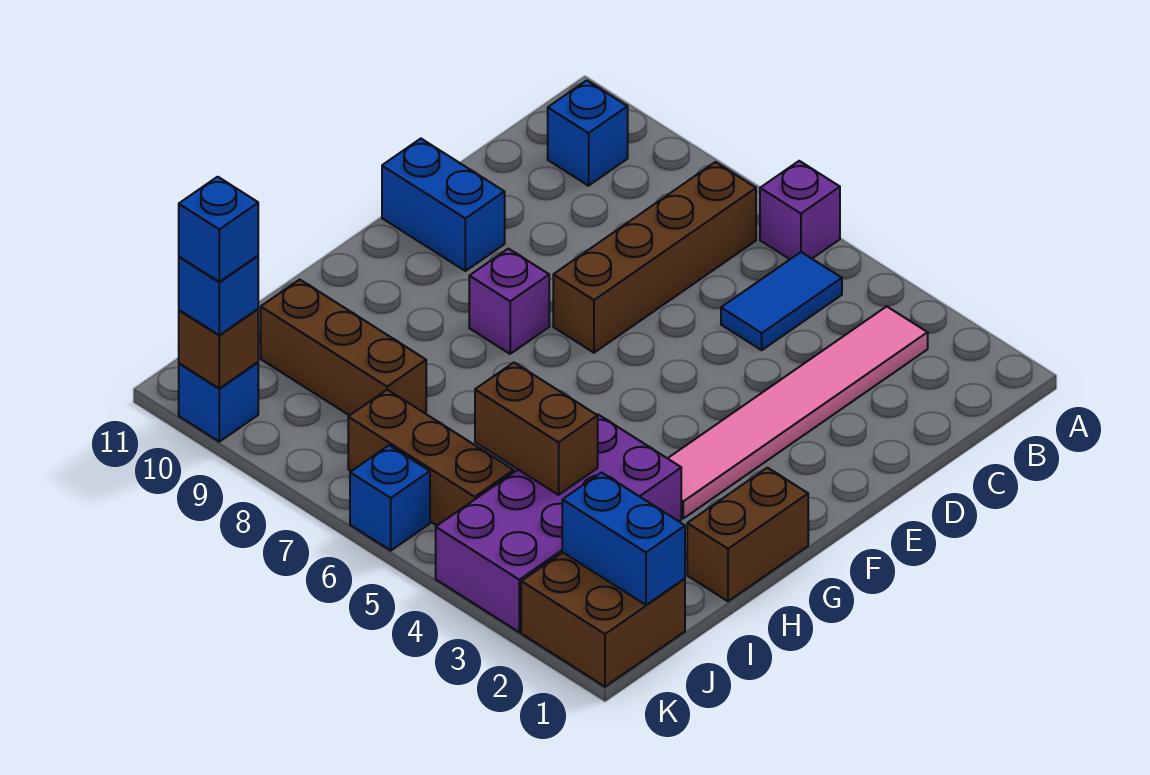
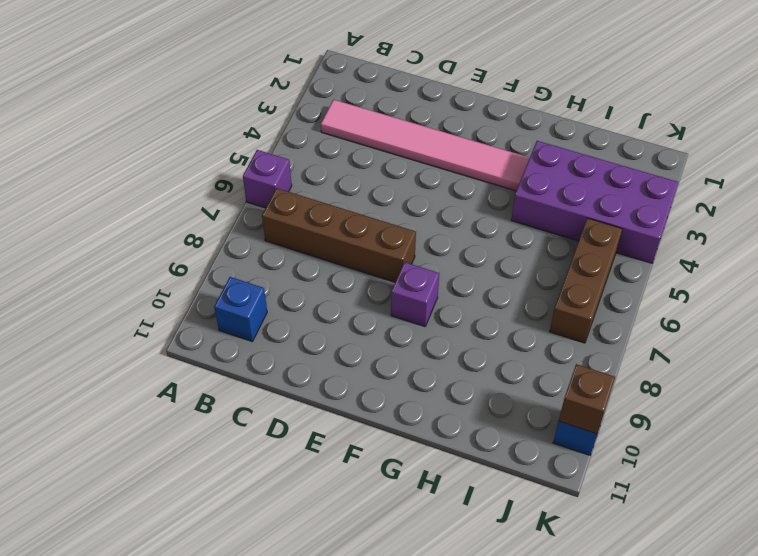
none -> blue 1x2 tile [721,252,842,350]
none -> blue 1x2 brick [382,139,505,271]
none -> brown 1x2 brick [687,468,808,601]

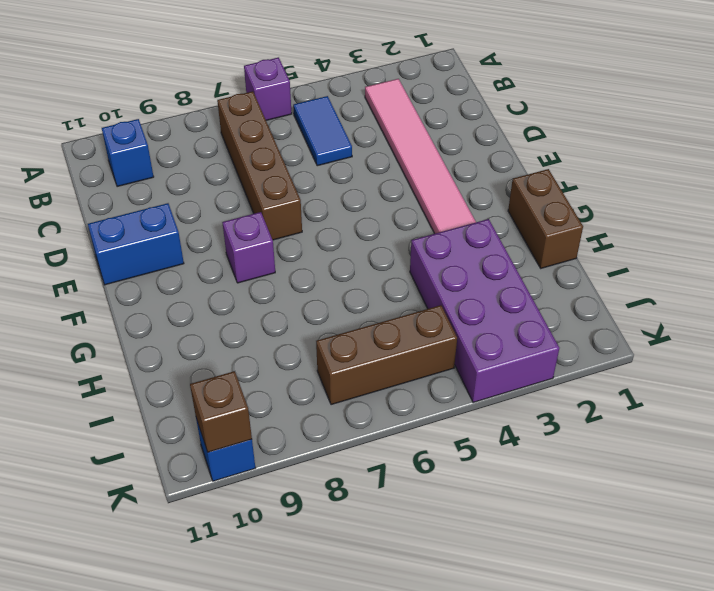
none -> brown 1x3 brick [261,279,426,416]
none -> brown 2x2 brick [521,553,685,687]
none -> blue 1x1 brick [350,445,430,550]

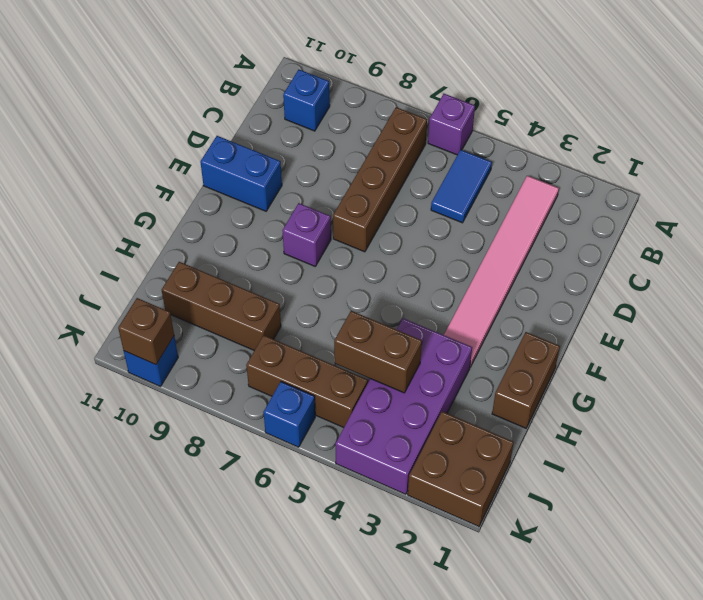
none -> blue 1x2 brick [562,473,685,605]
none -> blue 1x1 brick [179,256,258,335]
none -> blue 1x1 brick [179,177,258,282]

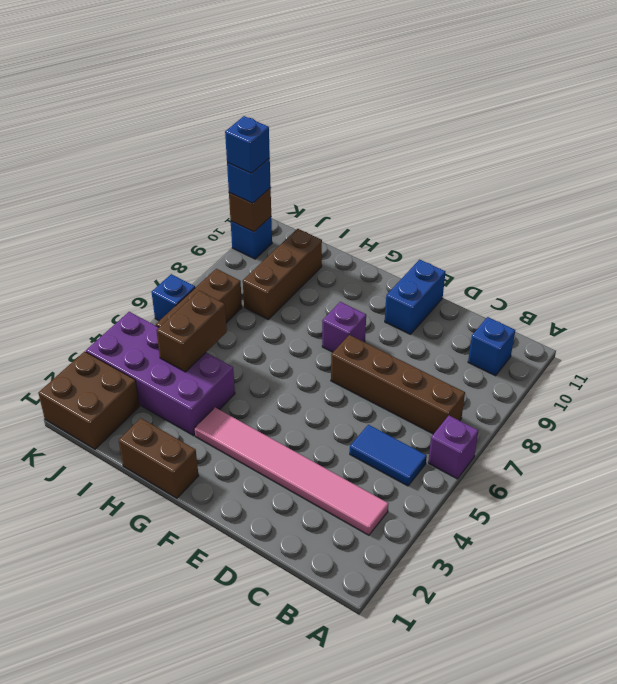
none -> blue 1x2 brick [562,473,685,605]

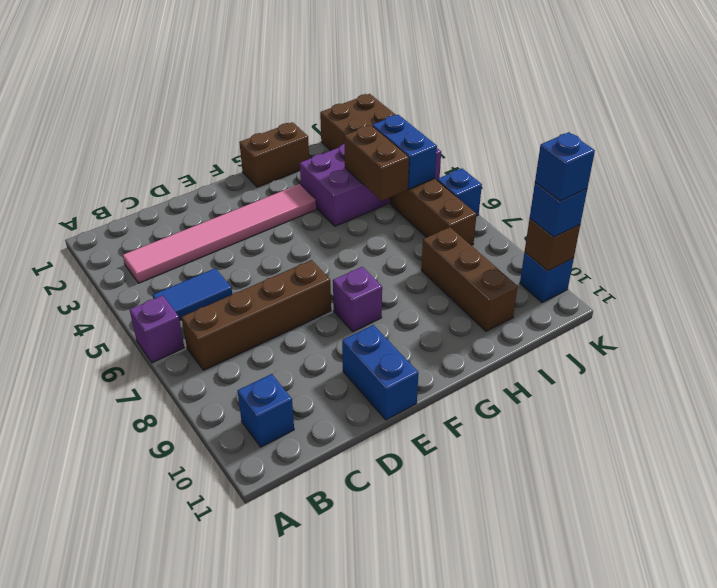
blue 1x2 brick [372,115,437,189] -> blue 1x2 brick moved to [562,473,685,605]

